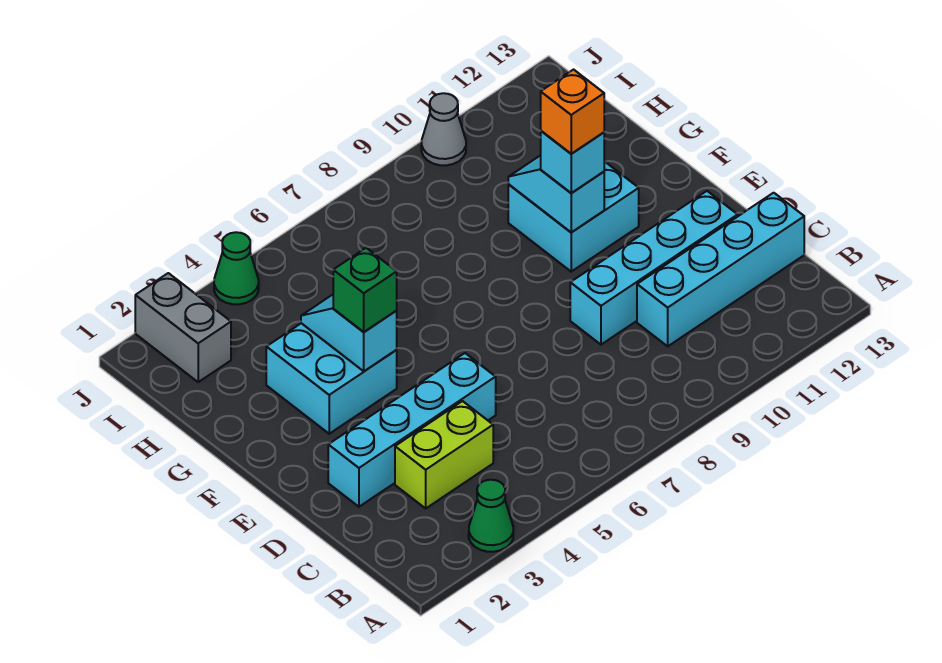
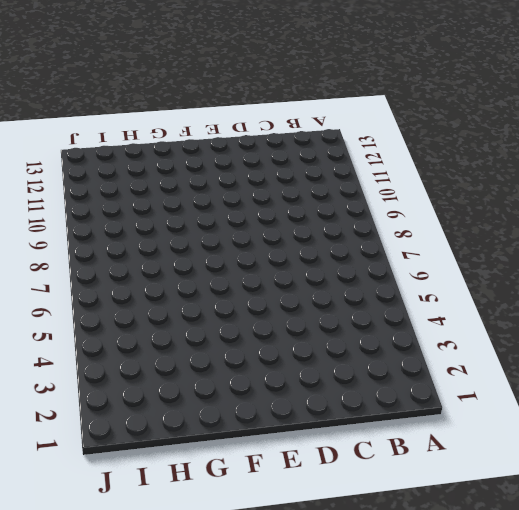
none -> green 1x1 cone [469,480,513,552]
none -> lime 1x2 brick [395,401,493,508]
none -> cyan 1x4 brick [637,193,804,346]

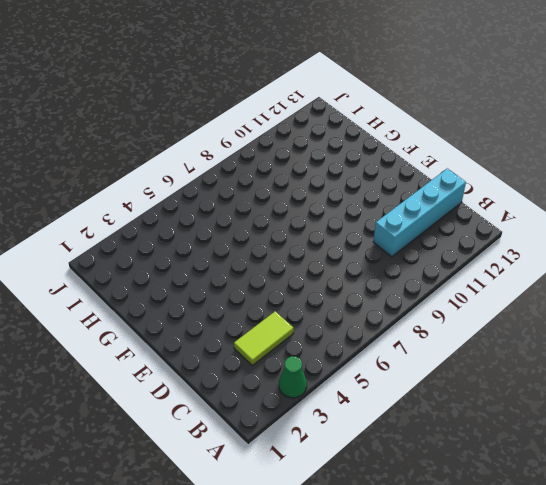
lime 1x2 tile [234,312,294,366] -> lime 1x2 brick [395,401,493,508]
none -> cyan 1x4 brick [328,353,496,507]
none -> cyan 1x4 brick [570,191,738,345]
none -> cyan 2x2 brick [266,323,397,434]

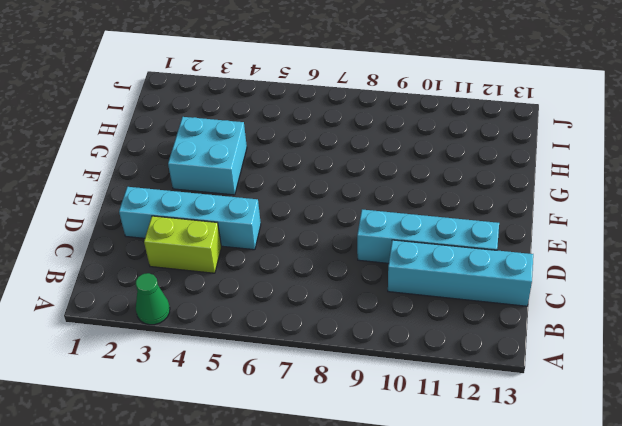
none -> cyan 2x2 brick [508,161,639,272]
none -> grey 1x2 brick [135,273,231,382]
none -> green 1x1 cone [214,232,259,304]

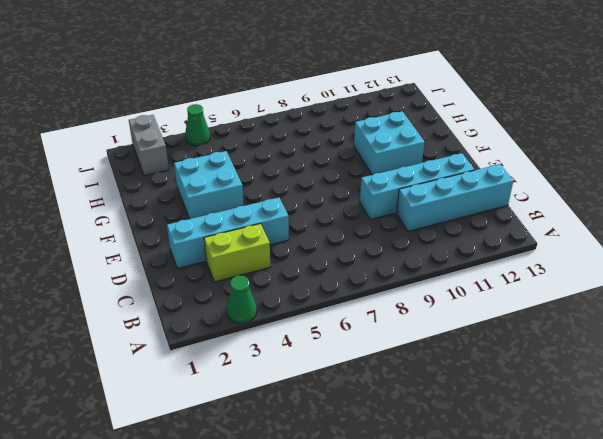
none -> grey 1x1 cone [421,93,466,165]
none -> cyan 1x2 slope [301,295,397,371]
none -> cyan 1x2 slope [508,155,604,232]

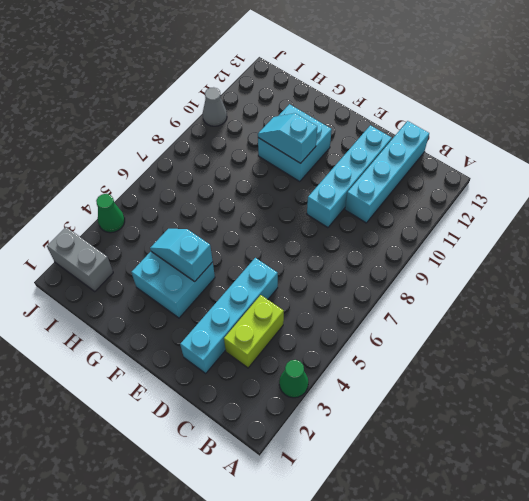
none -> green 1x1 brick [333,248,397,332]
none -> cyan 1x1 brick [541,131,604,193]
none -> orange 1x1 brick [541,70,604,154]

